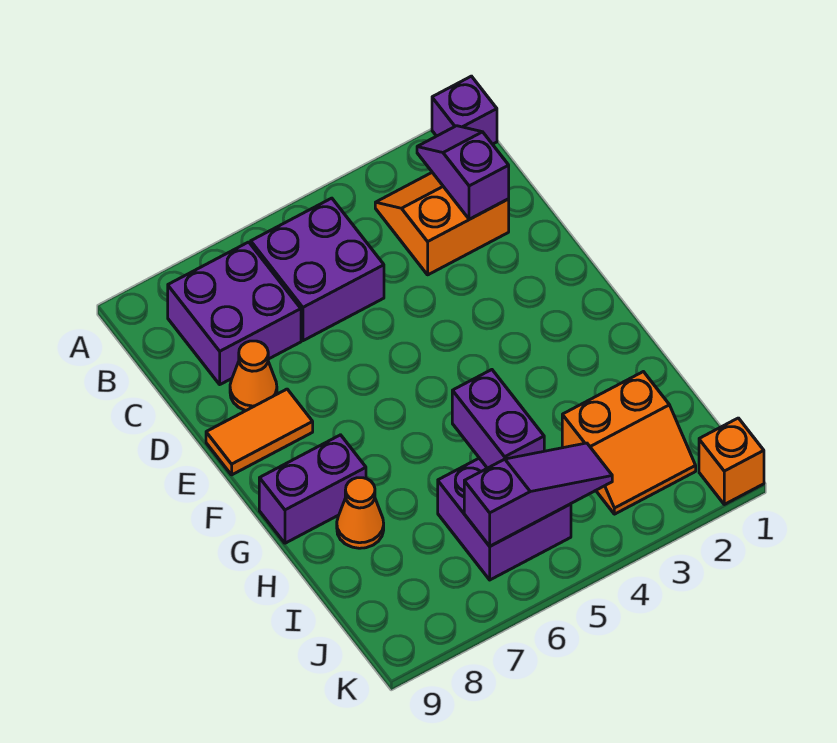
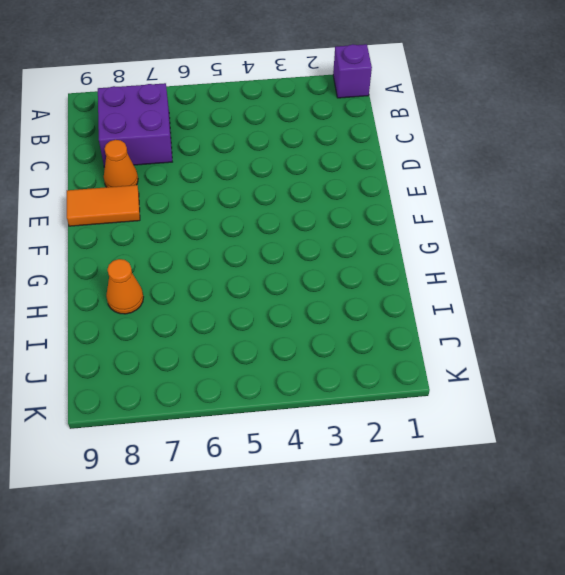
none -> orange 2x2 slope [375,173,509,275]
none -> purple 2x2 brick [251,198,384,341]
none -> purple 1x2 brick [259,435,366,543]

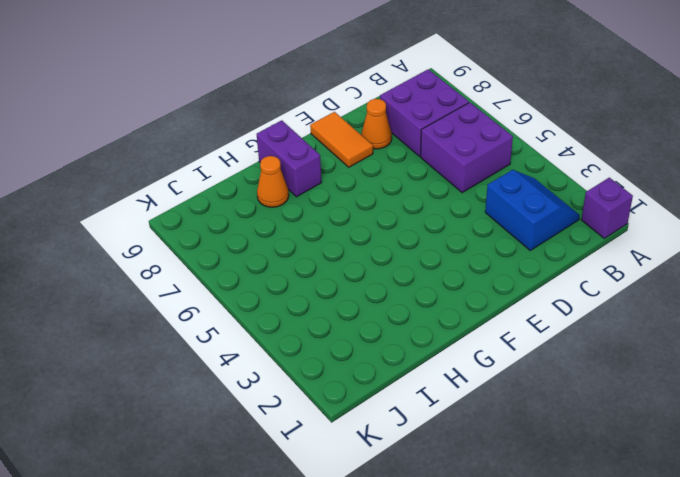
blue 2x2 slope [485,170,580,250] -> orange 2x2 slope [375,173,509,275]
none -> orange 2x2 slope [562,372,696,514]
none -> purple 2x2 brick [438,458,571,580]
none -> orange 1x1 brick [699,418,764,504]

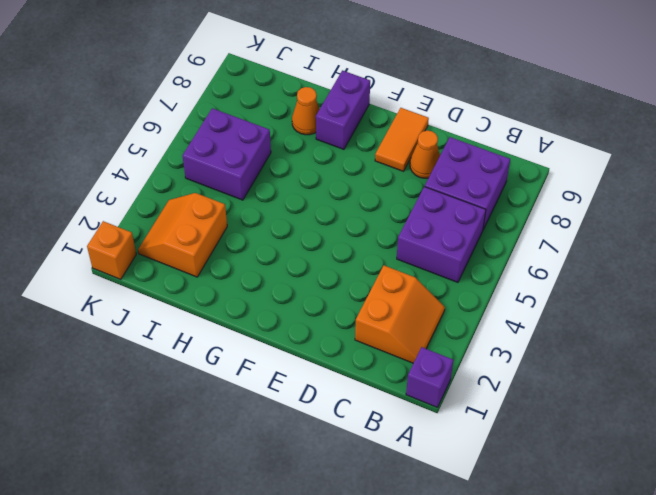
none -> purple 1x2 slope [417,126,509,219]
none -> purple 1x2 brick [452,370,544,468]
none -> purple 1x3 slope [464,443,612,546]

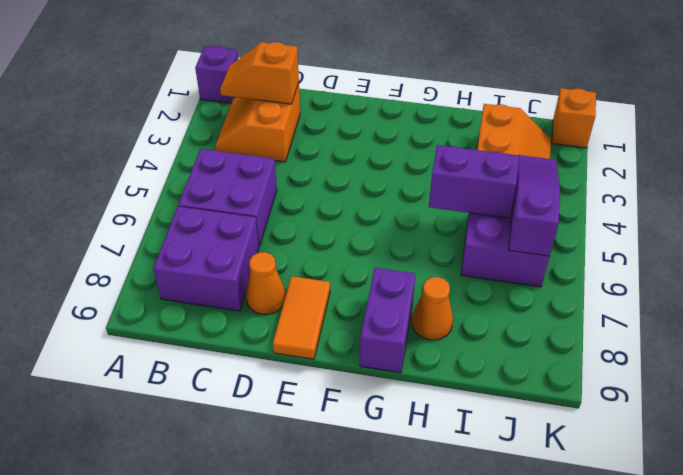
orange 1x2 slope [220,42,299,104] -> purple 1x2 slope [417,126,509,219]

